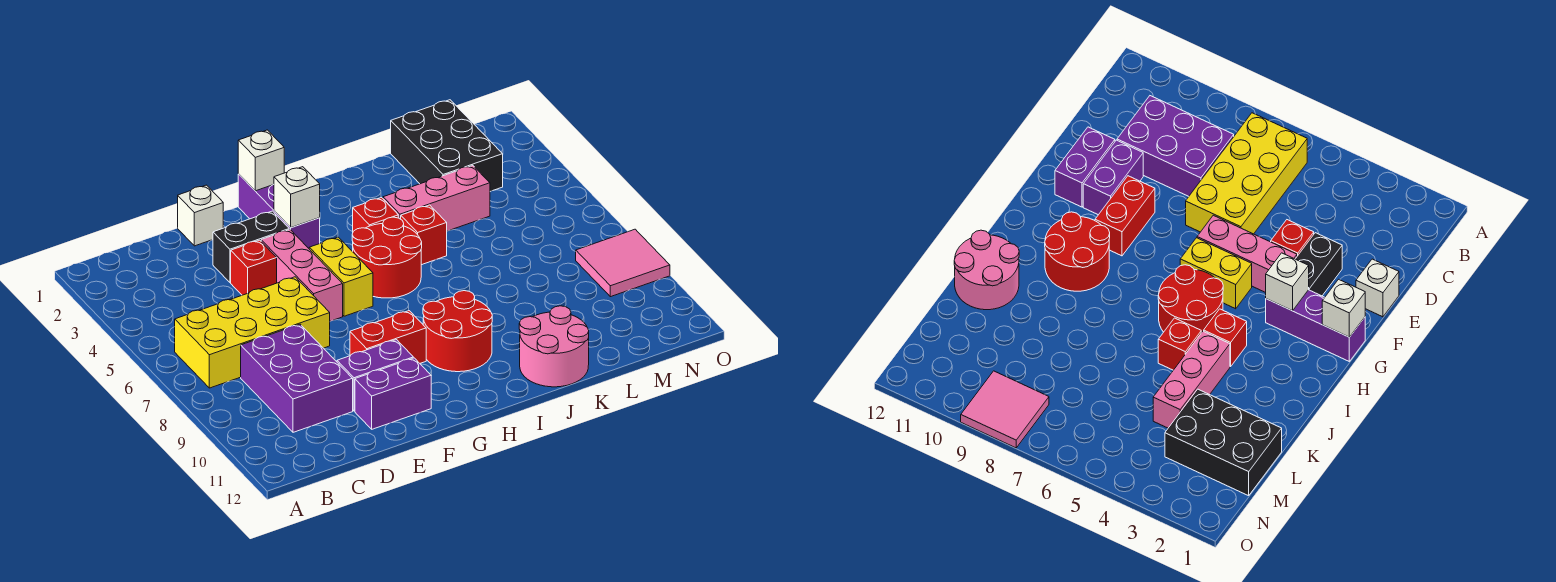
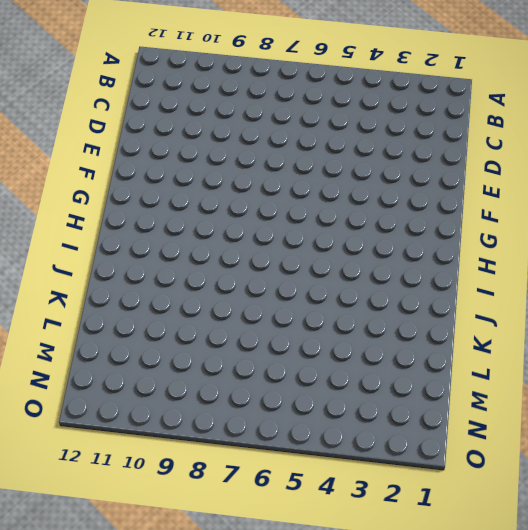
none -> yellow 2x4 brick [175,277,330,388]
none -> purple 2x3 brick [241,324,353,432]
none -> white 1x1 brick [178,185,223,246]

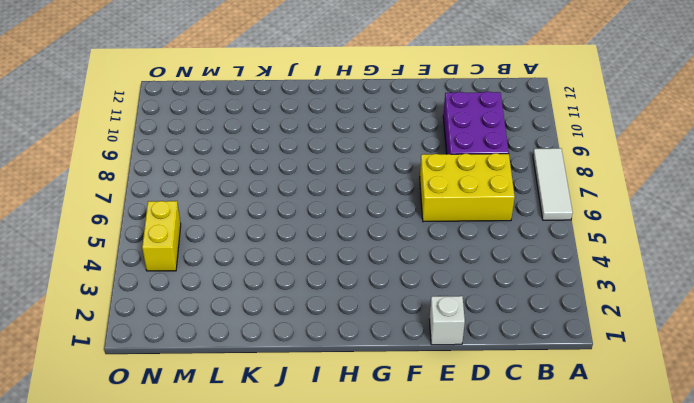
white 1x3 tile [533,148,573,220] -> none
yellow 2x3 brick [420,153,515,222] -> yellow 2x4 brick [175,277,330,388]
yellow 1x2 brick [142,201,181,271] -> yellow 1x2 brick moved to [309,237,373,316]
none -> black 1x2 brick [213,211,289,283]
none -> red 1x1 brick [231,240,277,295]
none -> purple 1x2 brick [337,340,413,411]

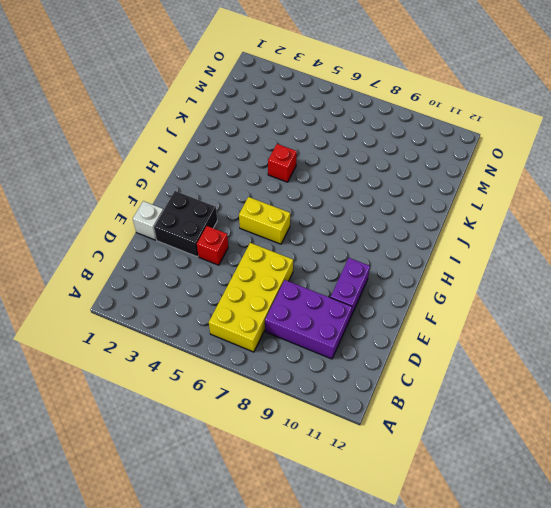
black 2x2 brick [154,191,217,257] -> black 1x2 brick [213,211,289,283]
none -> purple 1x2 brick [355,358,431,429]
none -> pink 1x3 brick [261,230,343,321]
none -> red 1x2 brick [350,311,426,363]

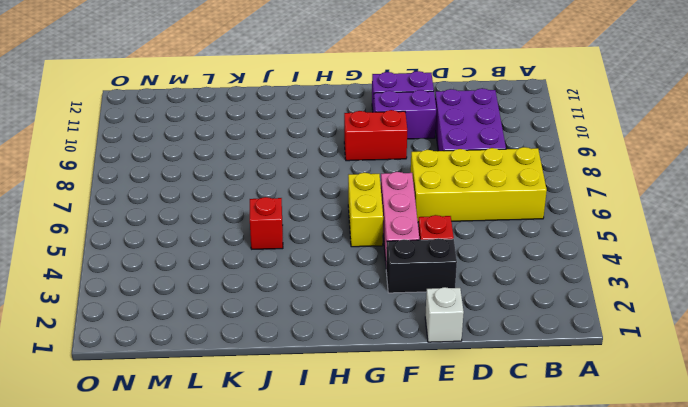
none -> purple 1x3 brick [238,174,320,248]
none -> red 2x2 round brick [352,217,422,298]
none -> red 2x2 round brick [423,291,492,372]

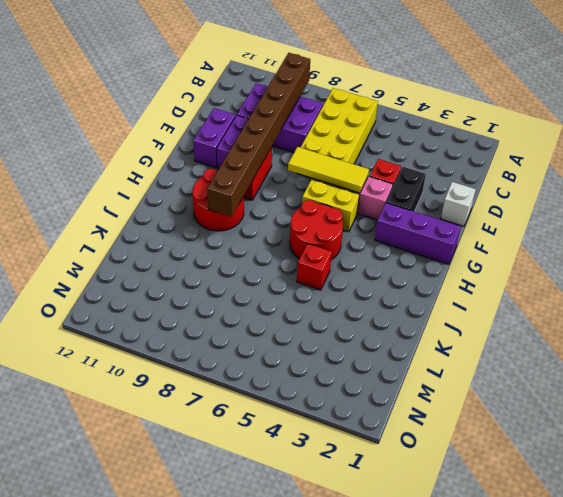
brown 1x8 brick [207,53,310,217] -> none
yellow 1x3 tile [288,147,369,193] -> none
none -> red 1x1 brick [353,198,398,231]
none -> pink 1x3 brick [383,165,490,231]
none -> pink 2x2 round brick [519,306,589,387]

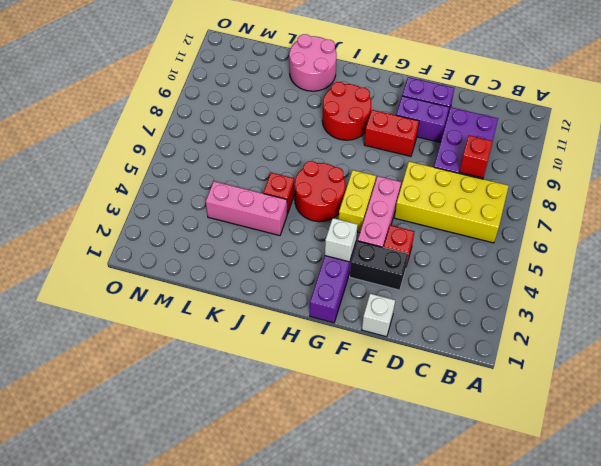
red 1x1 brick [459,135,493,178] -> red 1x1 brick moved to [353,198,398,231]
none -> black 2x3 brick [391,100,503,192]
none -> pink 2x2 tile [576,229,670,297]
none -> white 1x1 brick [238,130,284,191]

